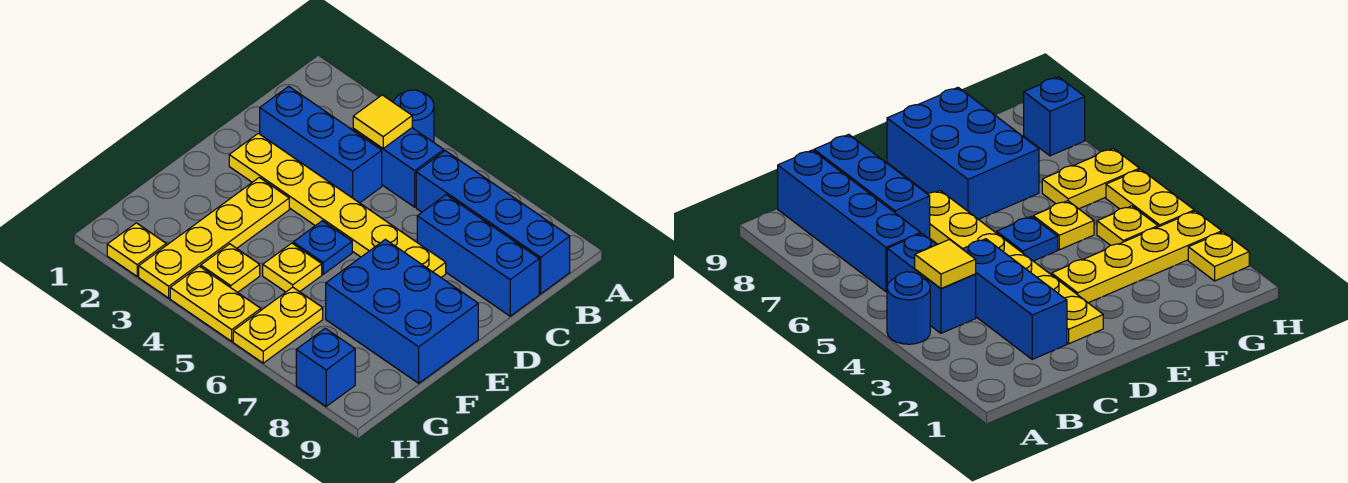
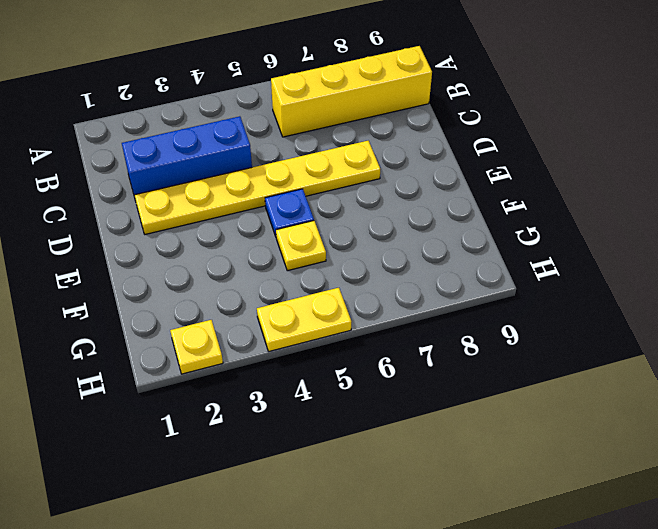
yellow 1x4 brick [271,46,432,137] -> blue 1x4 brick [416,151,570,294]
none -> blue 1x1 round brick [393,90,434,142]
none -> blue 1x2 brick [353,128,444,207]
none -> blue 1x3 brick [417,195,539,316]

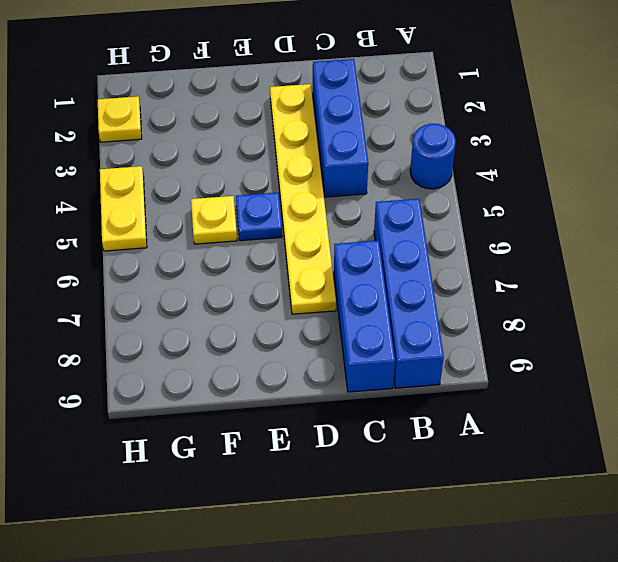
none -> blue 1x2 brick [353,128,444,207]
none -> yellow 1x4 plate [139,178,289,298]
none -> blue 2x3 brick [326,239,478,383]

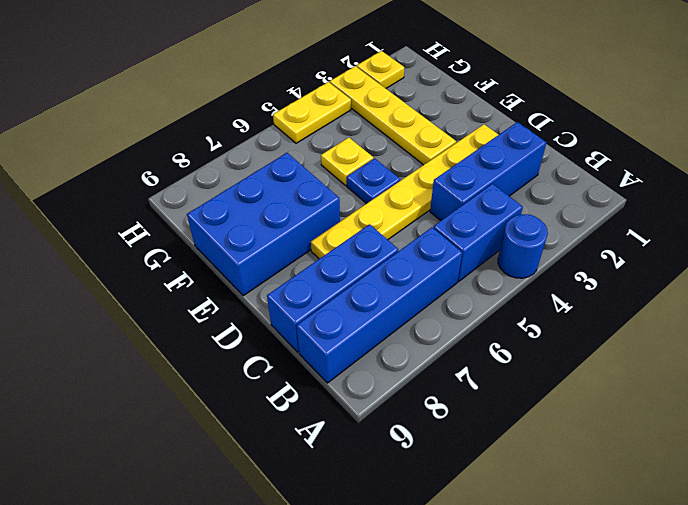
none -> yellow 1x1 plate [201,244,260,292]
none -> yellow 1x2 plate [233,287,323,363]
none -> blue 1x1 brick [296,328,355,406]

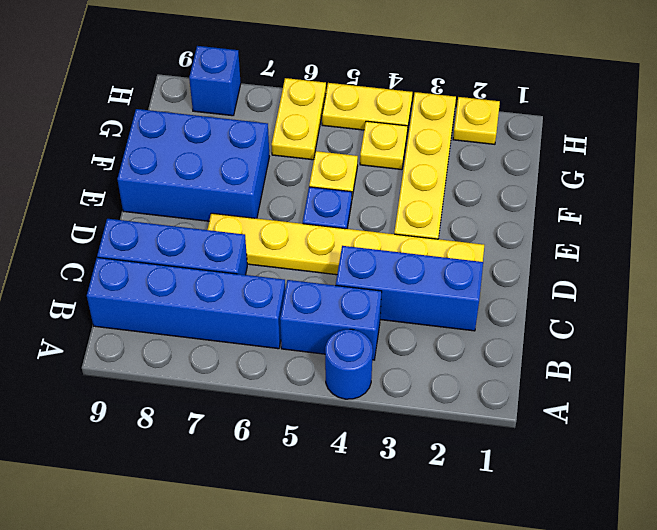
none -> yellow 1x1 tile [353,95,412,148]

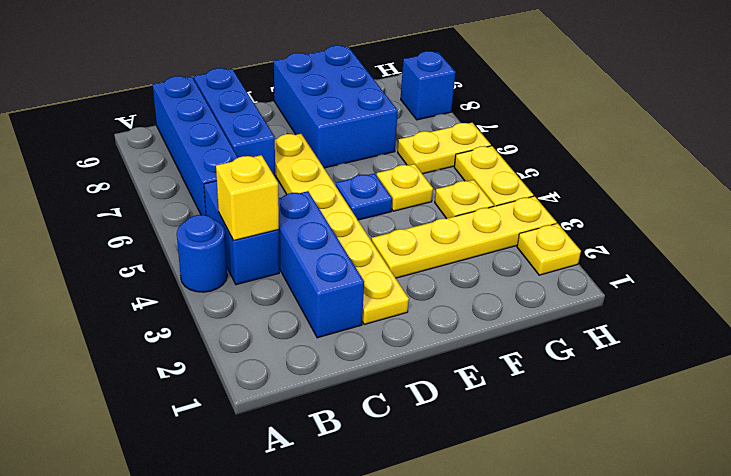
yellow 1x1 brick [216,155,279,241] -> yellow 1x1 tile [353,95,412,148]

